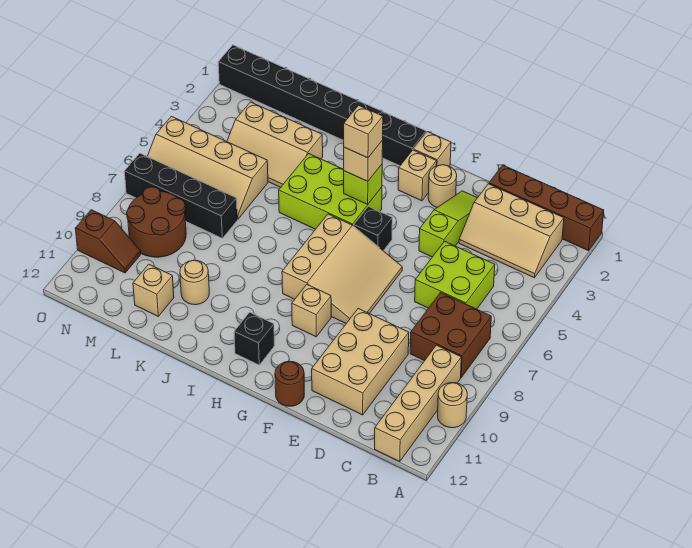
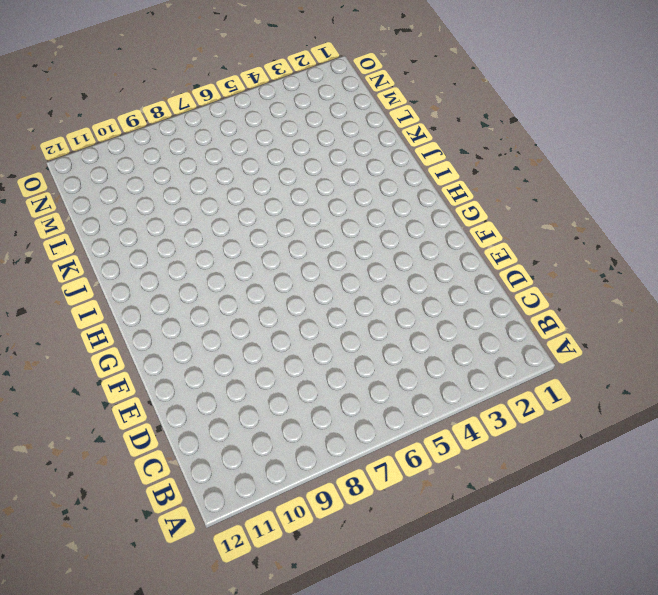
none -> brown 1x4 brick [489,165,604,251]
none -> tan 1x1 round brick [437,383,467,428]
none -> tan 2x3 slope [459,184,564,278]

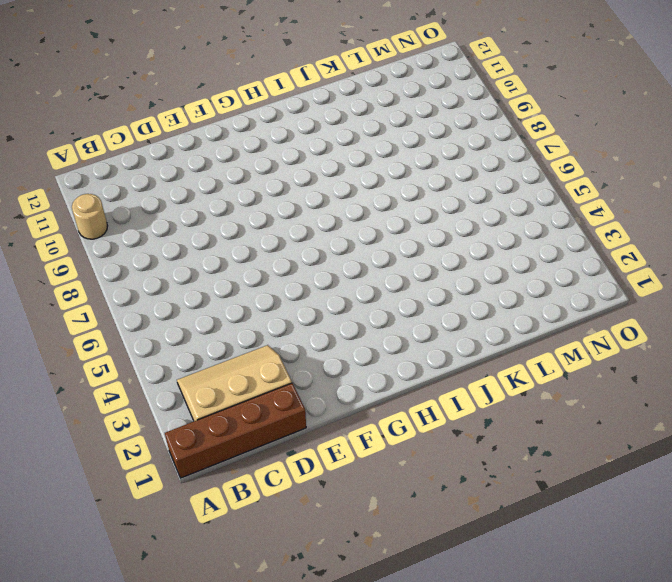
none -> brown 2x2 brick [410,293,491,377]
none -> tan 1x4 brick [375,345,461,461]
none -> lime 2x2 brick [415,241,495,309]

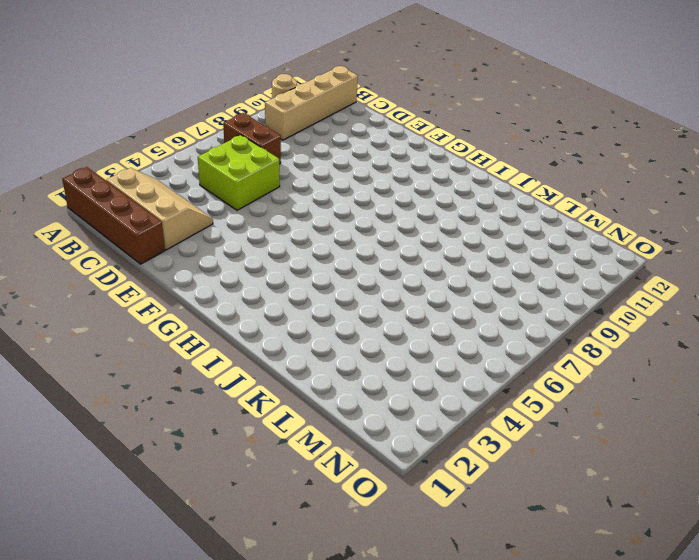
brown 1x2 brick [223,113,281,164] -> brown 2x2 brick [410,293,491,377]
none -> tan 2x3 brick [312,309,409,415]
none -> lime 1x3 slope [419,191,477,257]
none -> tan 1x1 round brick [428,165,457,208]

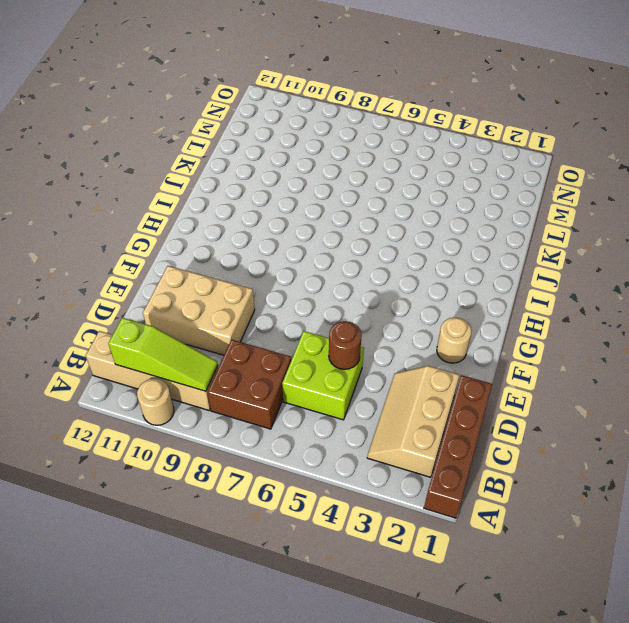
lime 1x3 slope [108,318,218,391] -> lime 1x3 slope moved to [419,191,477,257]
brown 1x1 round brick [329,321,362,369] -> brown 1x1 round brick moved to [275,361,304,406]
none -> tan 3x3 slope [282,214,402,323]
none -> tan 1x1 brick [413,132,451,166]
none -> tan 1x1 brick [398,150,437,201]

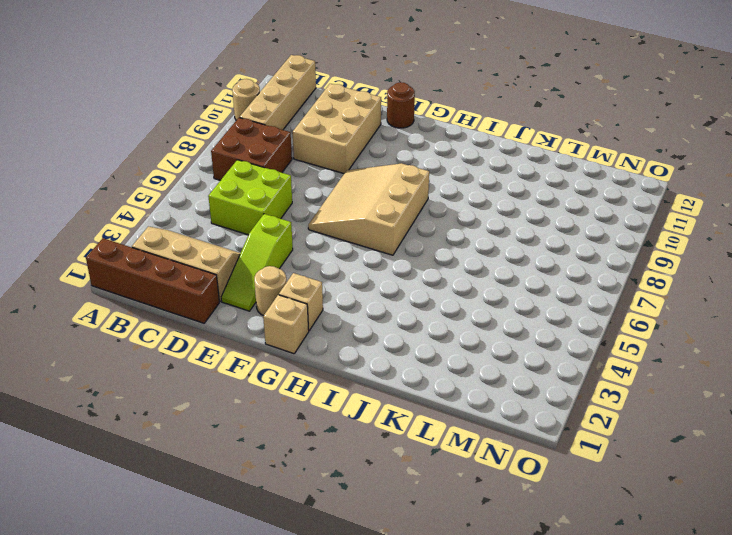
none -> black 1x1 brick [354,206,392,251]
none -> tan 1x1 brick [292,285,331,337]
none -> black 1x8 brick [218,45,426,166]

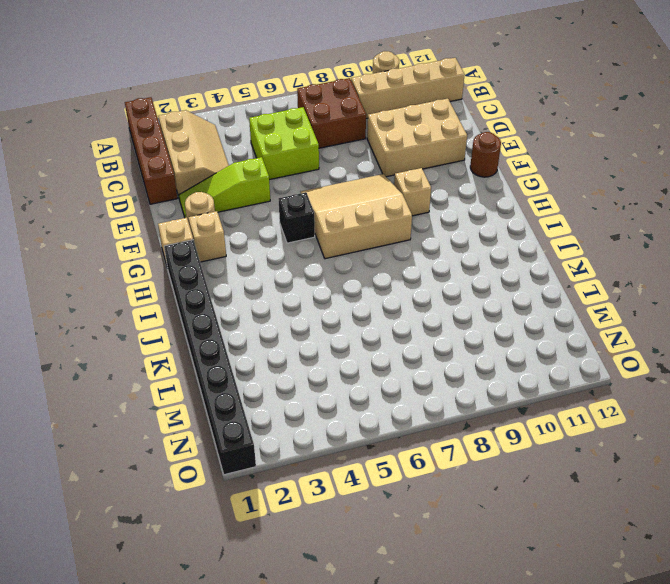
none -> lime 2x3 brick [279,154,382,229]
none -> black 1x1 brick [234,312,275,365]
none -> tan 2x3 slope [227,102,323,187]

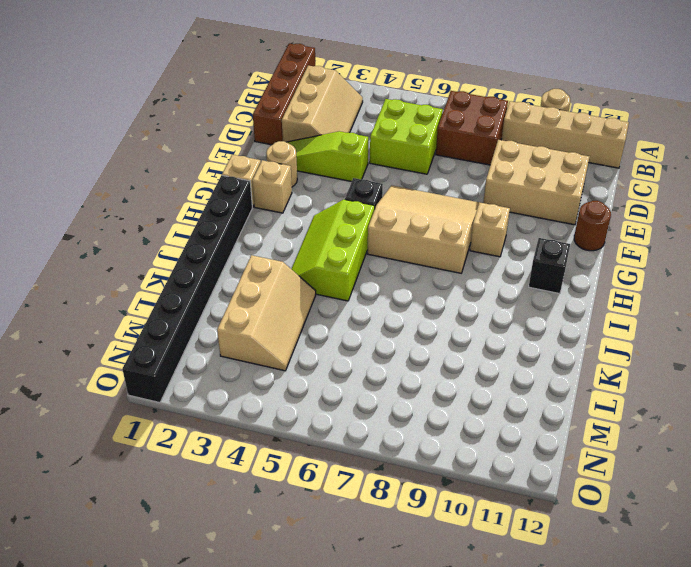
lime 2x3 slope [292,199,375,301] -> lime 2x3 brick [279,154,382,229]
none -> tan 1x1 round brick [180,260,209,305]
none -> tan 2x4 slope [147,116,268,219]
none -> black 1x4 brick [124,153,237,238]

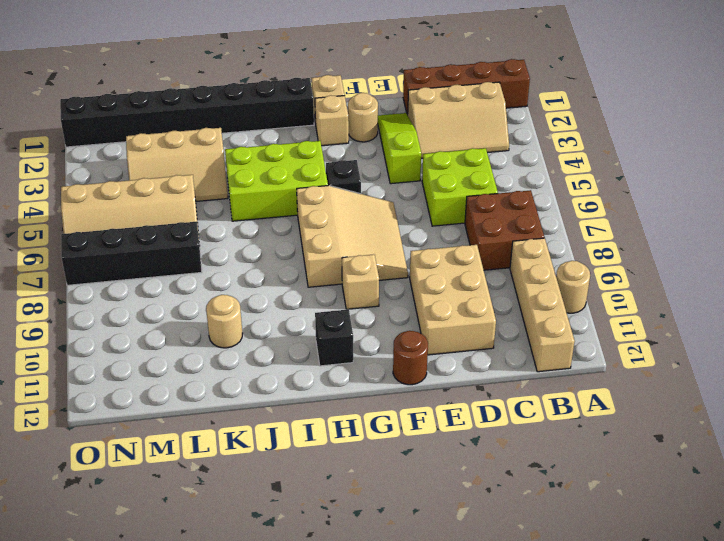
none -> tan 1x1 brick [133,264,174,316]
none -> brown 2x2 round brick [127,187,186,257]
none -> brown 1x2 slope [75,210,141,273]

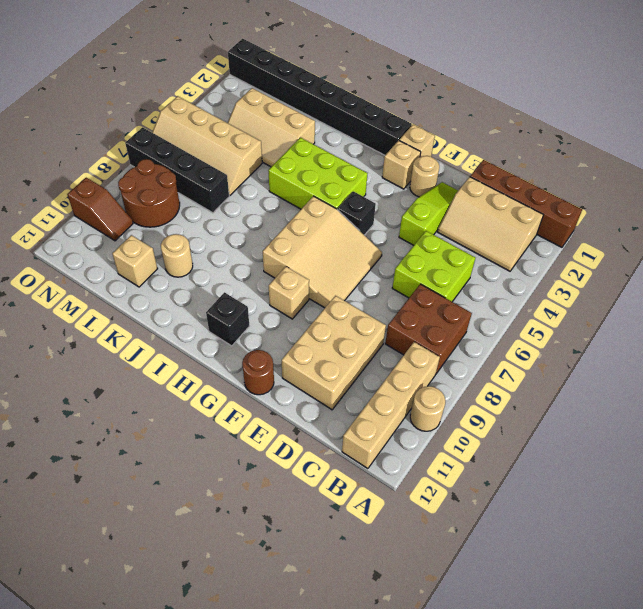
none -> lime 1x1 brick [344,165,382,205]
none -> tan 1x1 brick [344,140,383,181]
none -> tan 1x1 brick [344,105,383,158]

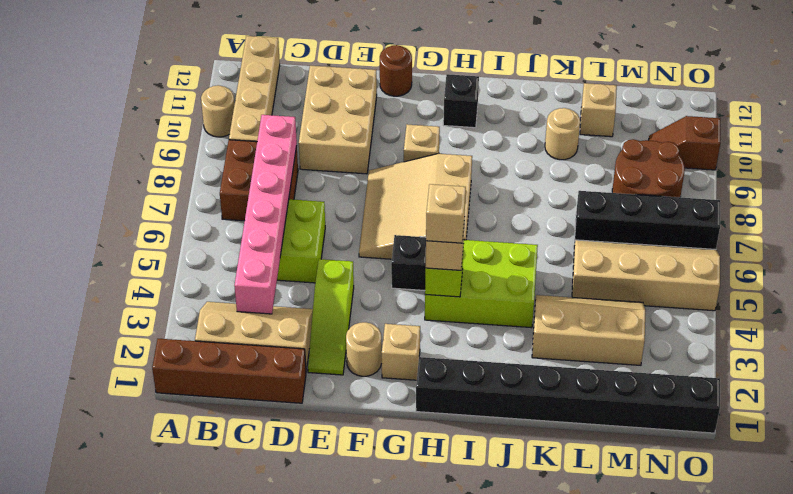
pink 1x6 brick [234,115,297,314] -> none
none -> tan 1x1 brick [413,132,451,166]

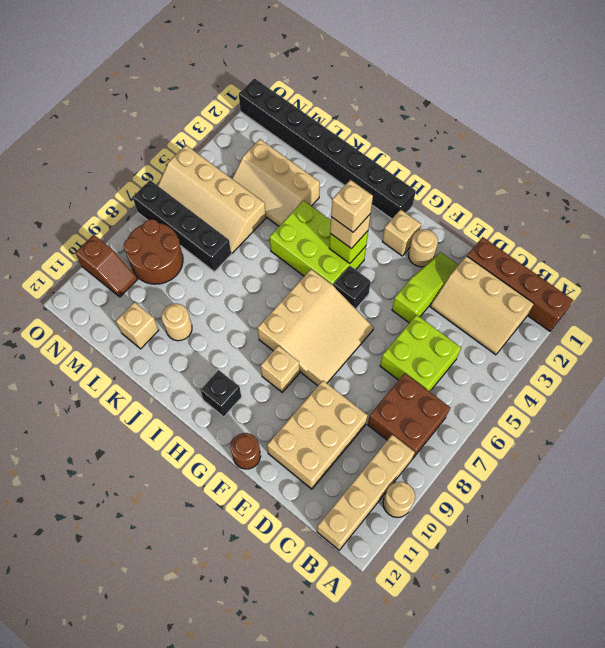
none -> tan 1x1 brick [413,132,451,166]

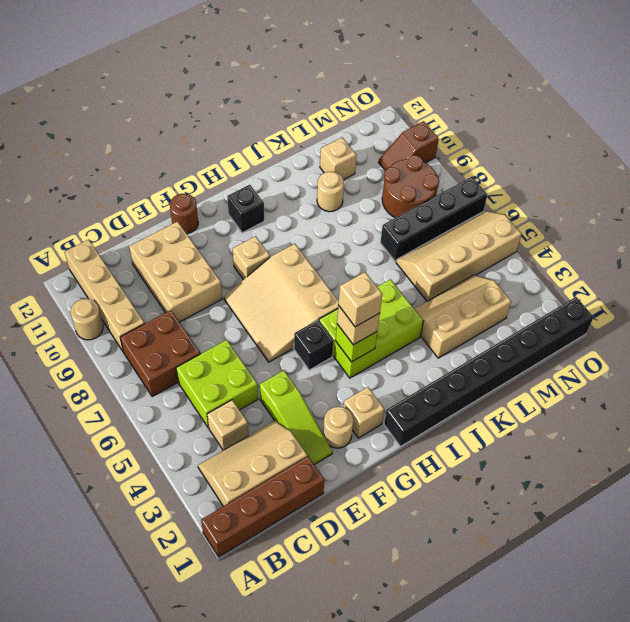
tan 1x1 brick [207,400,248,450] -> tan 1x1 brick moved to [413,132,451,166]

